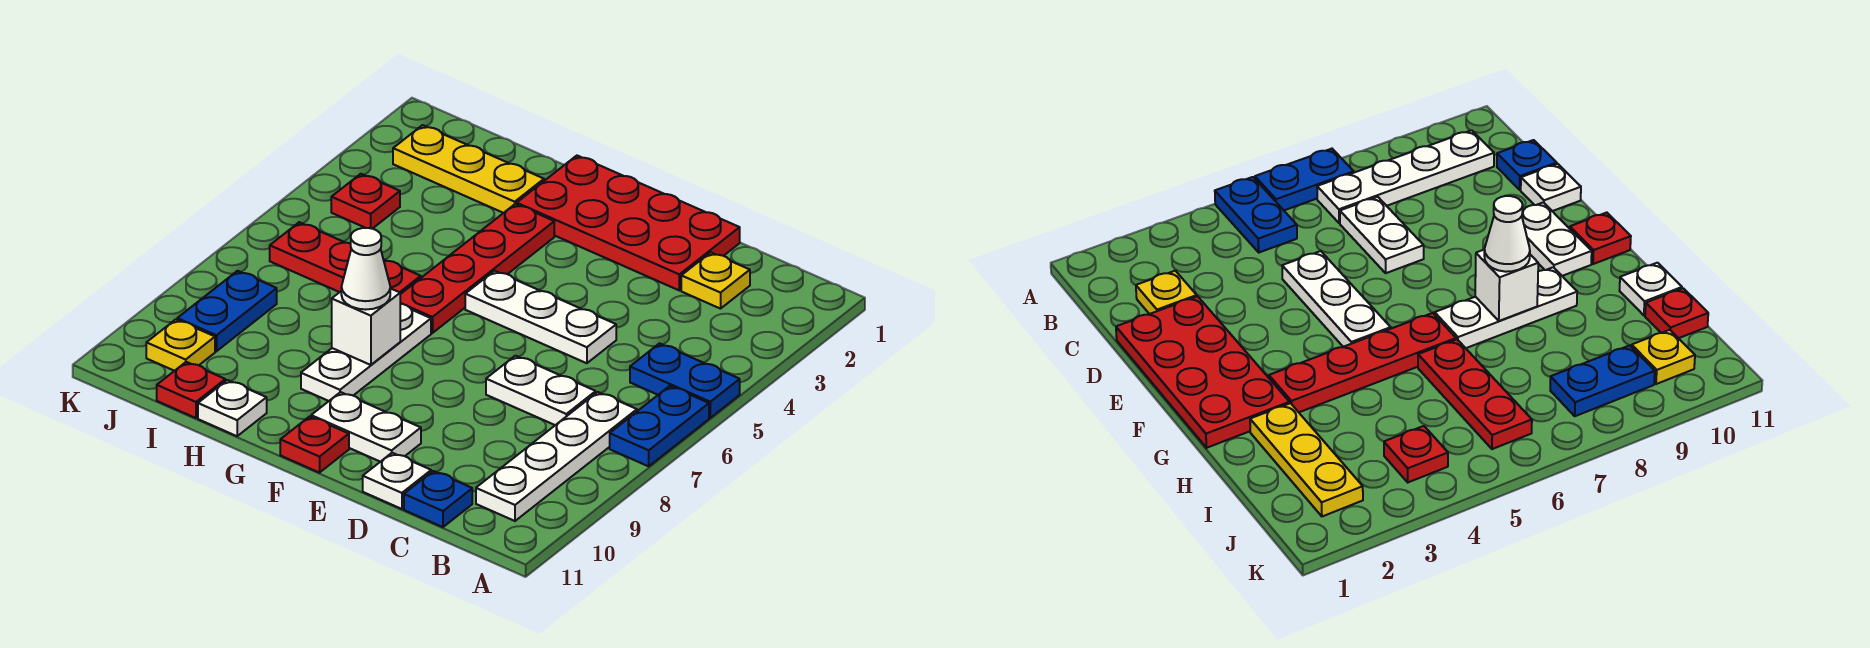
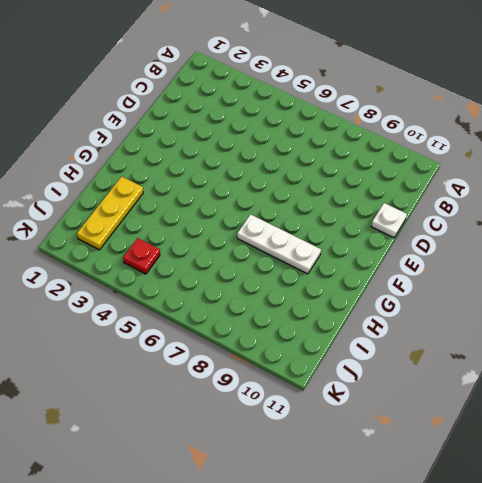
none -> blue 1x2 plate [630,343,740,418]
none -> blue 1x2 plate [610,386,709,466]
none -> white 1x4 plate [476,392,637,521]

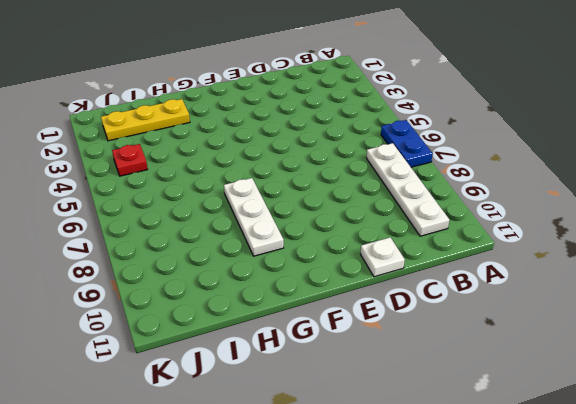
none -> blue 1x2 plate [630,343,740,418]
none -> yellow 1x1 plate [681,252,750,309]
none -> white 1x2 plate [486,356,596,425]

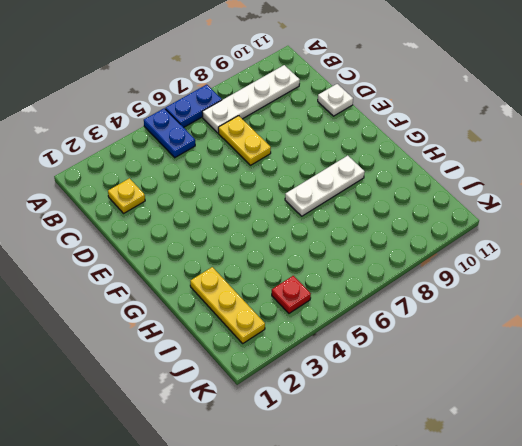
yellow 1x2 plate [218,116,271,165] -> white 1x2 plate [486,356,596,425]
none -> blue 1x1 plate [404,471,472,527]
none -> red 2x4 plate [517,156,740,290]
none -> white 1x3 plate [465,271,616,363]

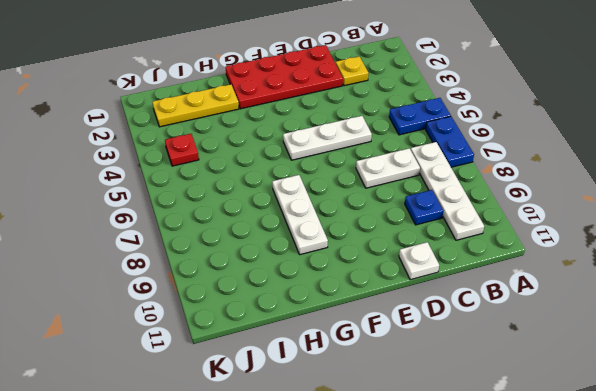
blue 1x1 plate [405,190,443,225] -> blue 1x1 plate moved to [404,471,472,527]
none -> white 1x2 plate [311,392,421,462]
none -> red 1x1 plate [280,416,349,473]
none -> red 1x4 plate [400,204,554,333]

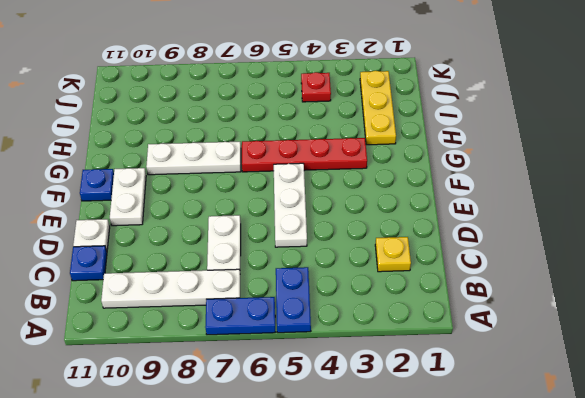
blue 1x1 plate [80,169,114,201] -> red 1x1 plate [280,416,349,473]
none -> red 2x4 plate [517,156,740,290]
none -> red 1x3 plate [270,222,421,294]
none -> white 1x1 plate [198,380,267,436]

